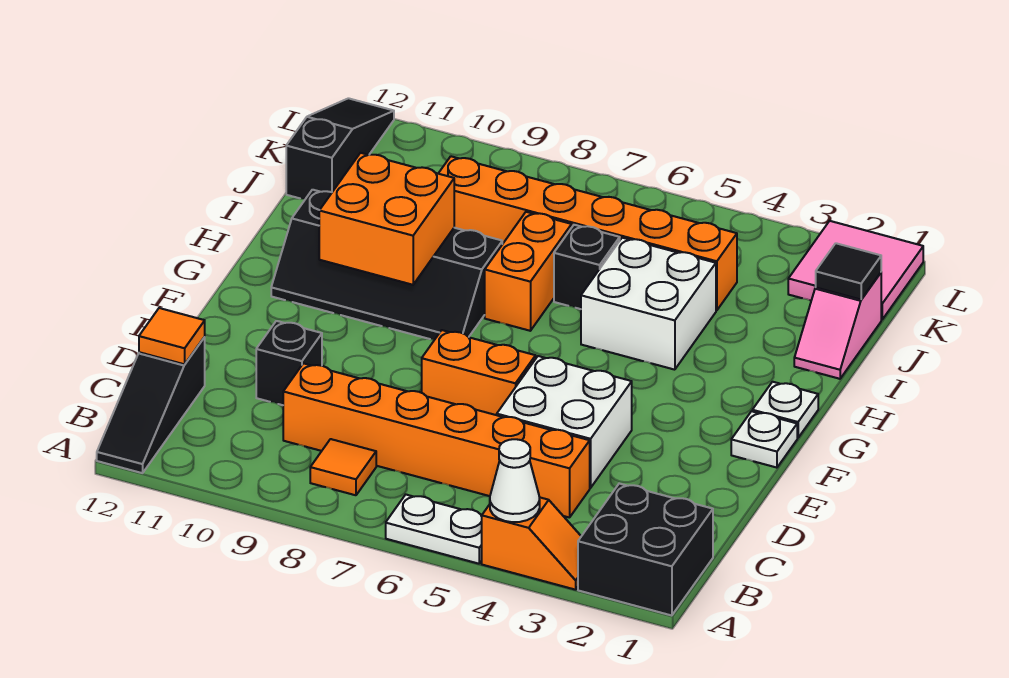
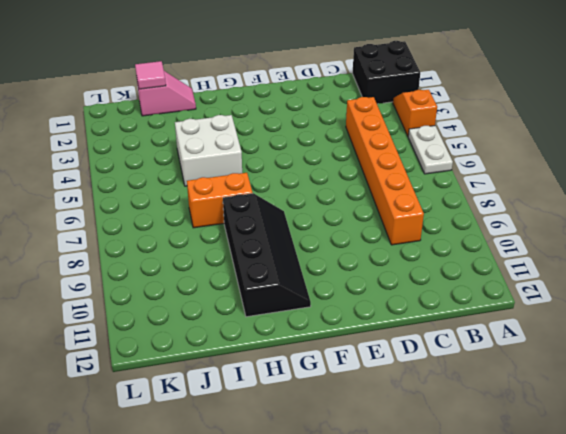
pink 1x1 tile [135,61,166,89] -> black 1x1 tile [816,243,881,299]
none -> black 1x3 slope [97,337,205,473]
none -> orange 1x1 tile [310,439,376,495]
none -> white 2x2 brick [497,356,632,488]

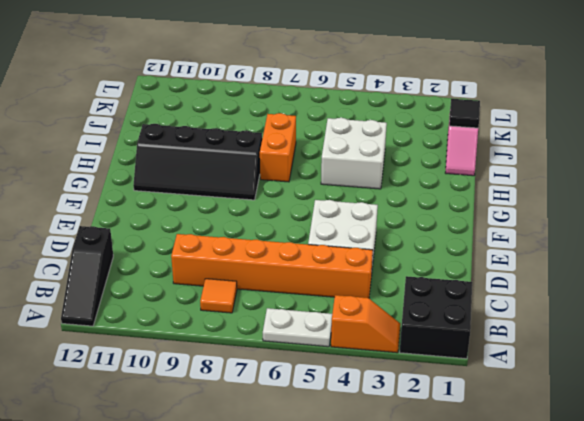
none -> black 1x1 brick [256,321,322,405]
none -> orange 1x2 brick [422,330,536,415]
none -> white 1x1 plate [731,411,797,468]

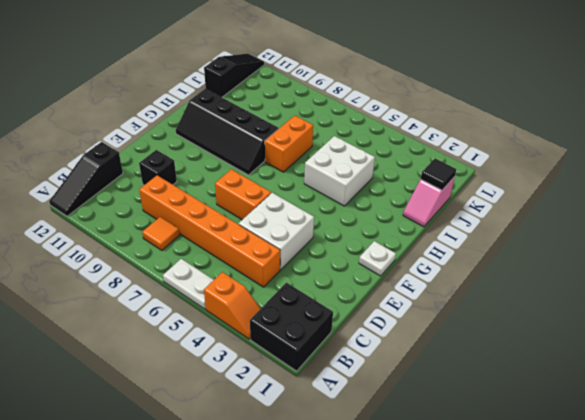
none -> white 1x1 plate [752,382,818,438]
none -> black 1x1 brick [554,225,620,309]
none -> orange 1x6 brick [438,156,737,310]

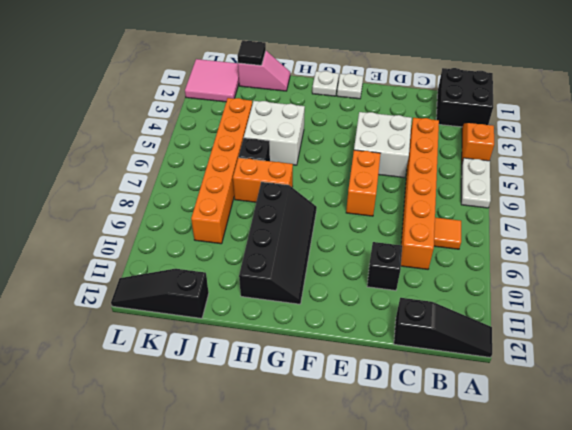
none -> white 1x1 cone [490,439,540,522]
none -> orange 1x1 tile [139,308,205,364]
none -> orange 2x2 brick [319,153,454,285]

